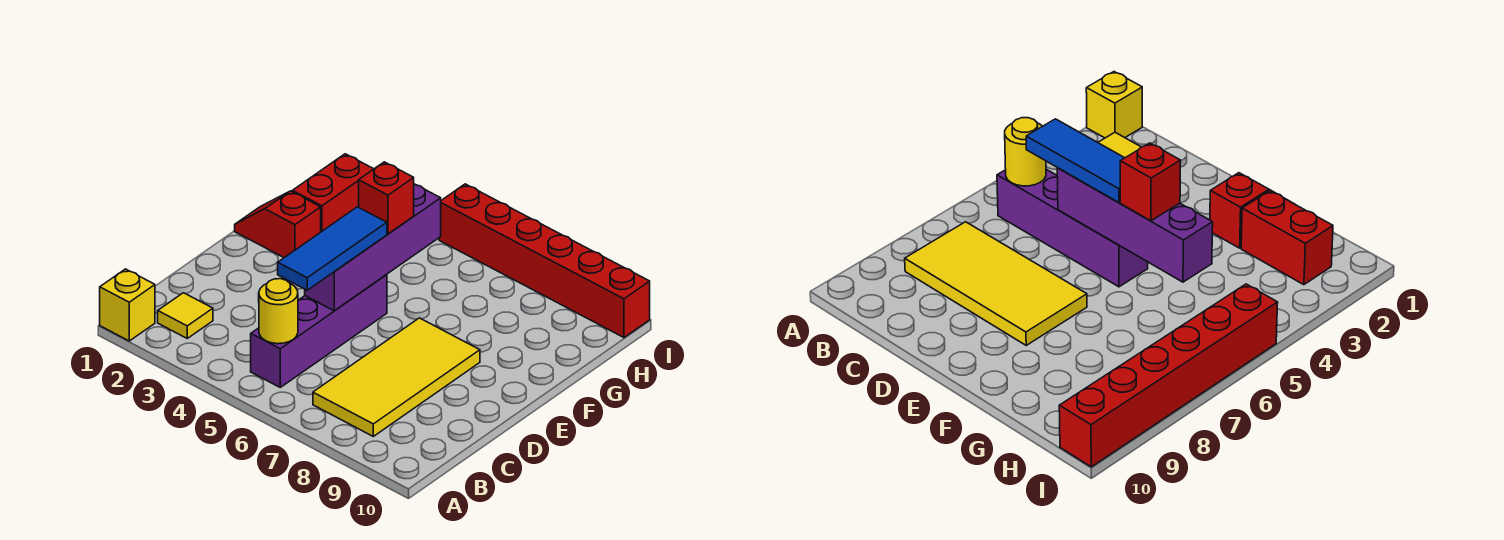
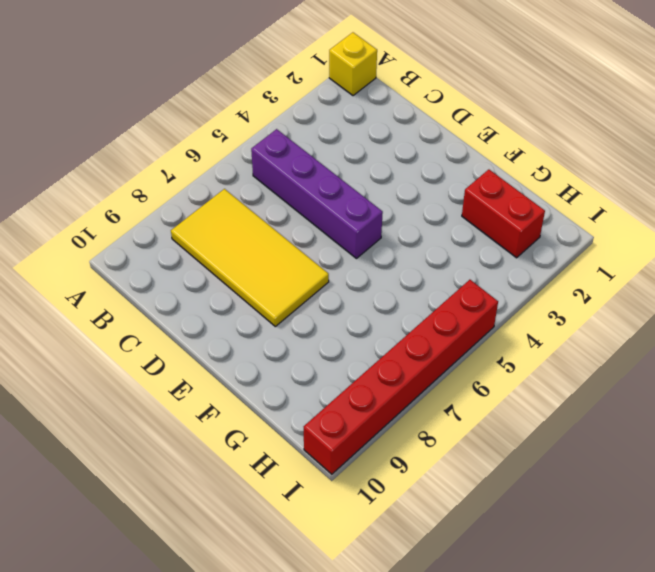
none -> yellow 1x1 tile [158,293,213,338]
none -> red 1x2 slope [235,191,321,258]

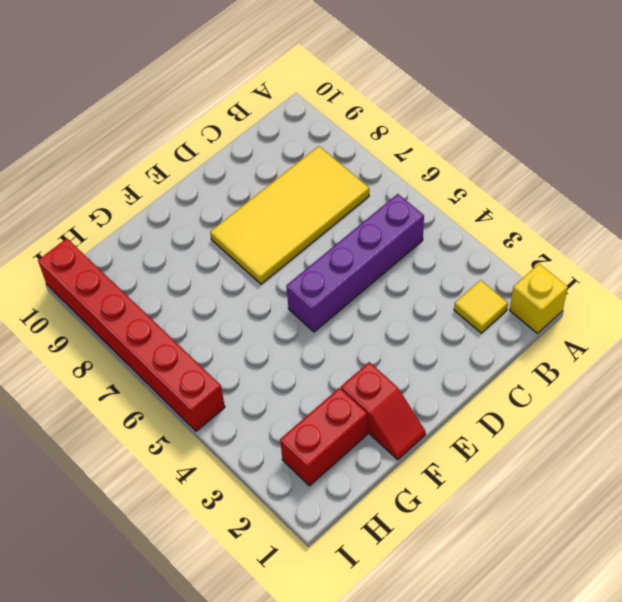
none -> yellow 1x1 round brick [259,279,298,344]
none -> purple 1x4 brick [305,184,441,311]

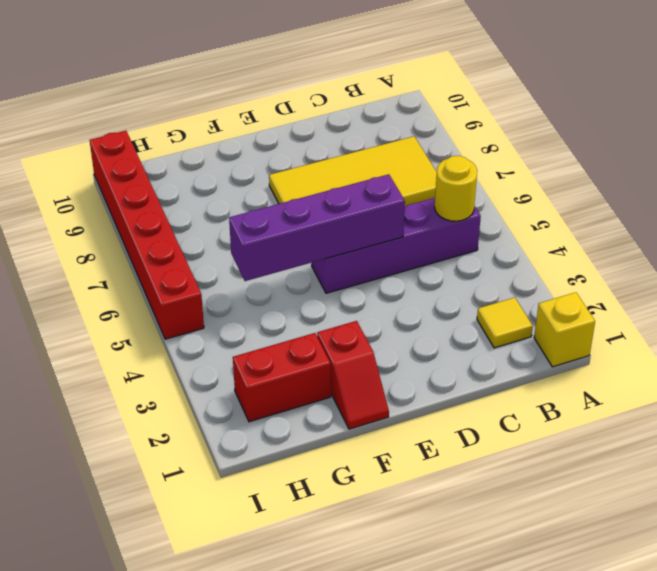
none -> blue 1x3 tile [278,207,387,290]
none -> red 1x1 brick [359,162,414,234]

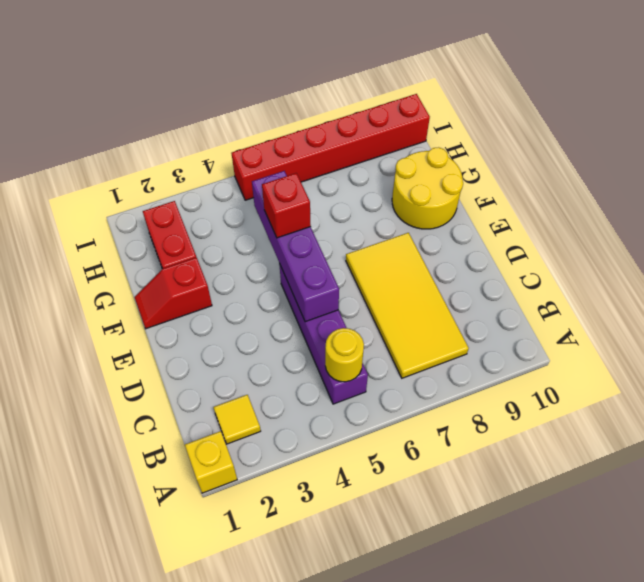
yellow 2x2 round brick [392,147,463,229] -> none
none -> blue 1x3 tile [278,207,387,290]

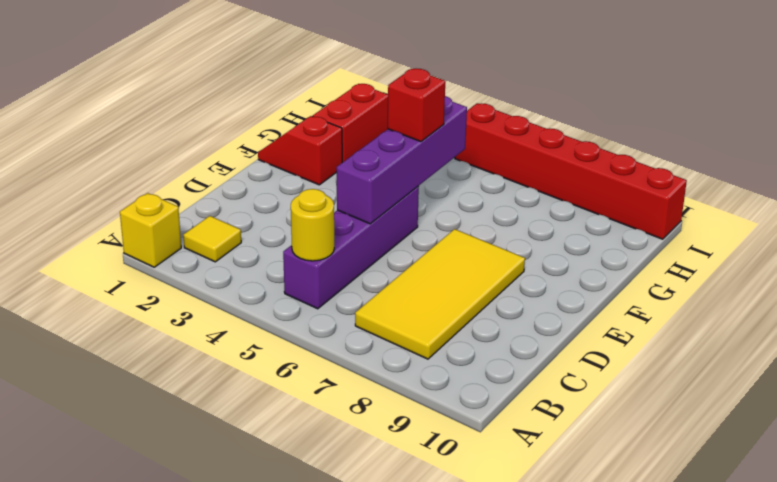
none -> blue 1x3 tile [278,207,387,290]

